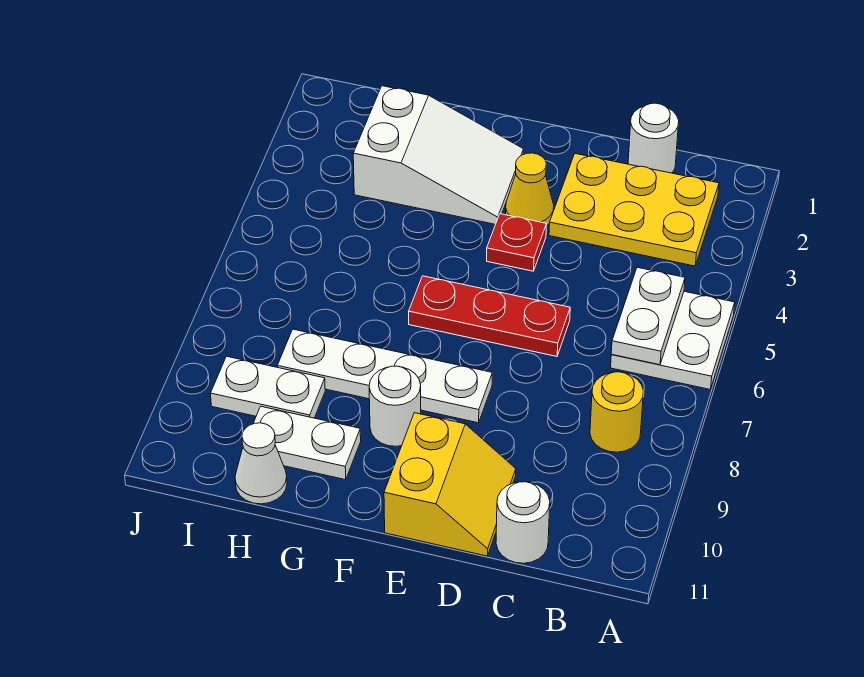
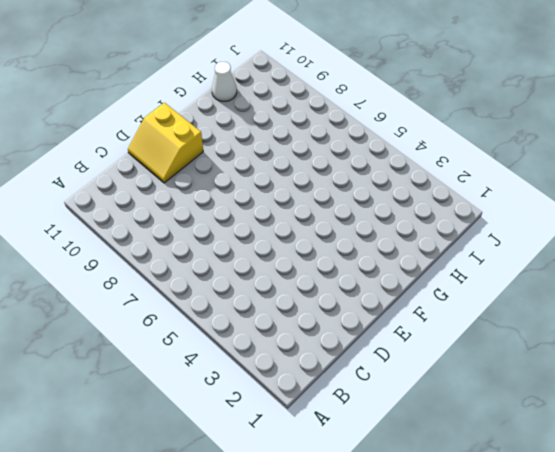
none -> white 2x2 plate [611,291,735,389]
none -> yellow 2x3 plate [549,154,719,266]
none -> yellow 1x1 round brick [590,372,643,452]

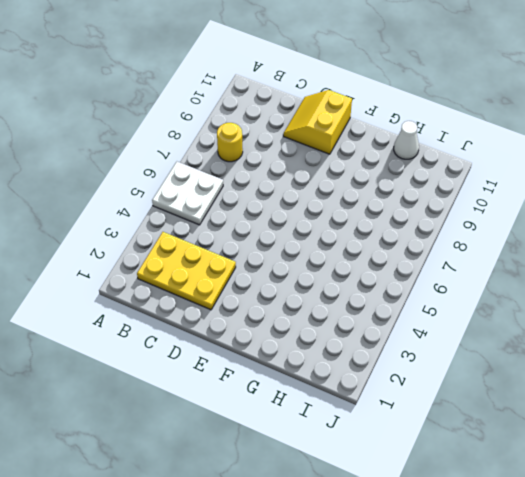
none -> white 1x1 round brick [628,103,679,173]
none -> white 1x1 round brick [496,482,550,563]
none -> red 1x3 plate [409,276,570,356]

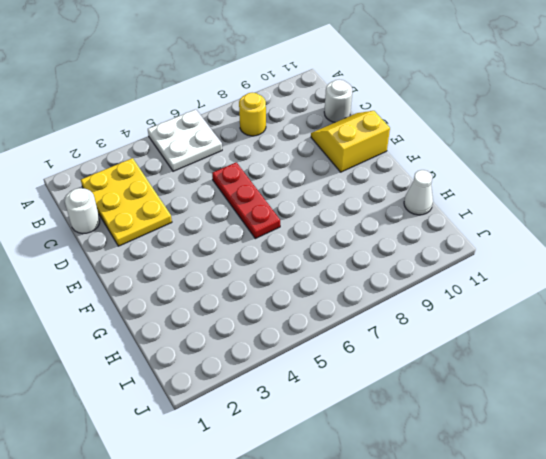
none -> yellow 1x1 cone [506,153,554,226]
none -> red 1x1 plate [487,214,547,271]
none -> white 1x4 plate [277,329,492,423]

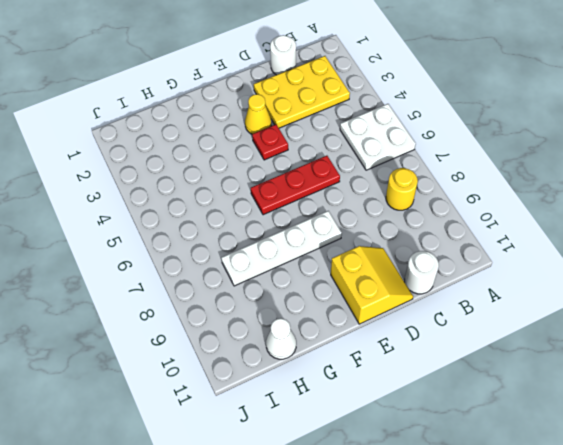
none -> white 2x3 slope [353,86,524,224]
none -> white 1x1 round brick [369,366,421,446]
none -> white 1x2 plate [253,407,361,480]

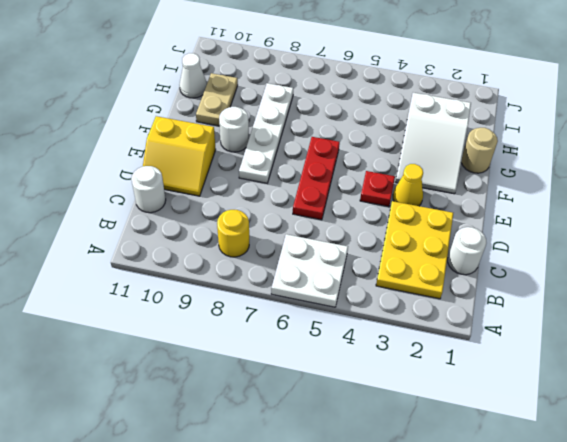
tan 1x1 round brick [461,128,498,173] -> none
tan 1x2 plate [196,73,238,126] -> white 1x2 plate [253,407,361,480]
none -> white 1x2 plate [210,356,325,418]
none -> white 1x2 plate [611,267,685,365]

